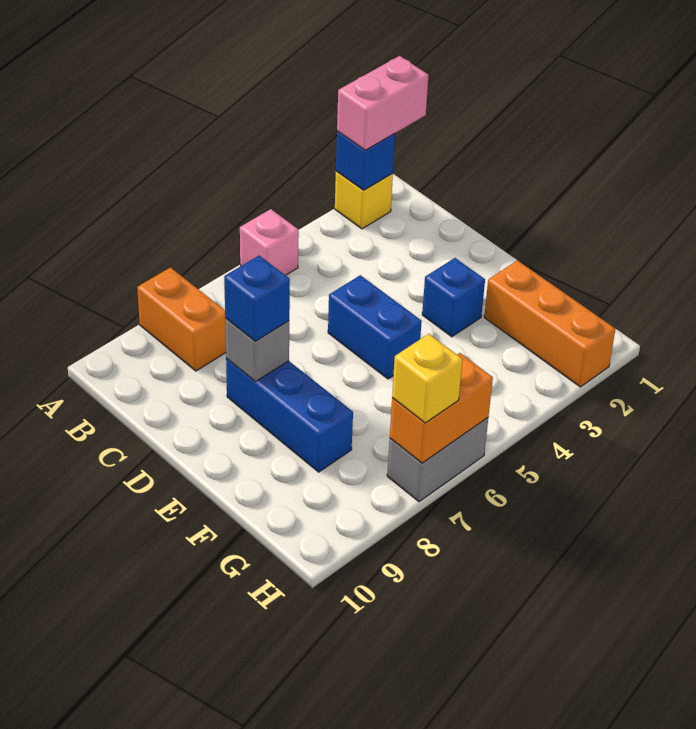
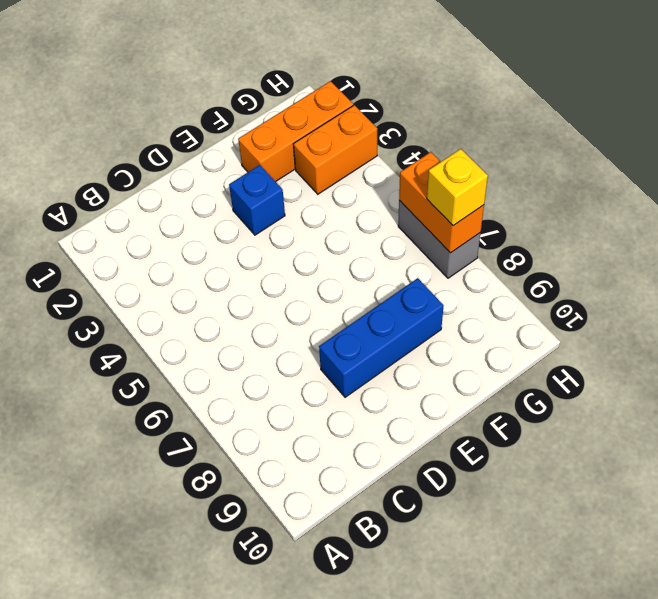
orange 1x2 brick [294,105,377,194] -> orange 1x2 brick moved to [137,268,226,371]
none -> yellow 1x1 brick [335,171,393,229]
none -> pink 1x1 brick [240,209,299,275]
none -> blue 1x2 brick [328,275,422,379]

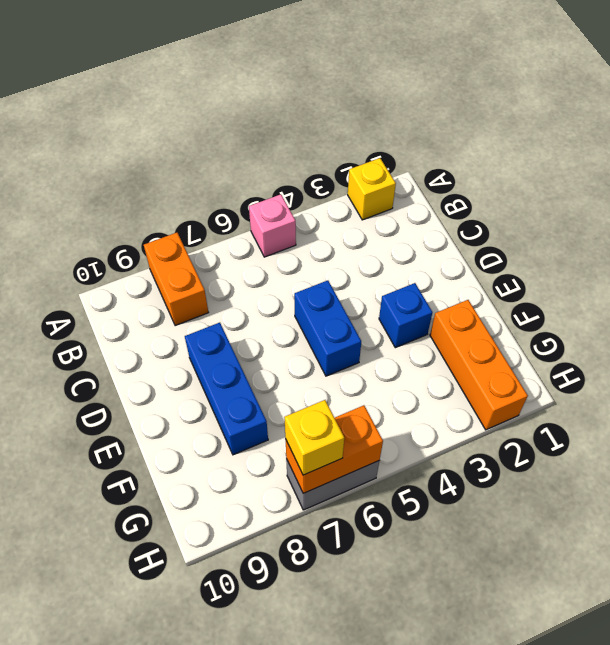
none -> blue 1x1 brick [336,131,395,190]
none -> grey 1x1 brick [225,318,289,382]
none -> pink 1x2 brick [337,56,429,150]

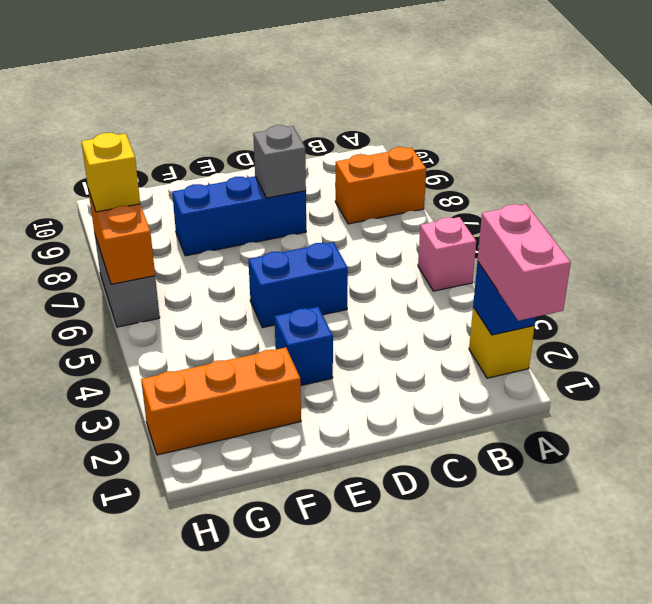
none -> blue 1x1 brick [224,256,290,341]

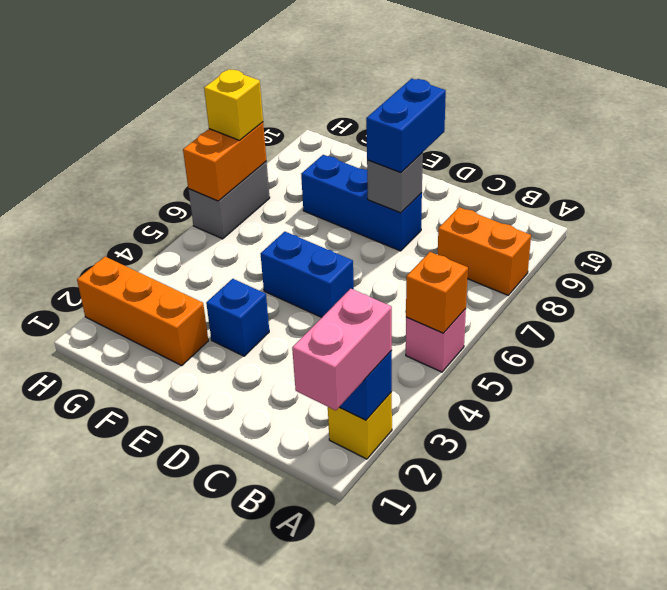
orange 1x1 brick [406,252,468,333] -> none
blue 1x2 brick [366,79,446,172] -> blue 1x1 brick [224,256,290,341]

